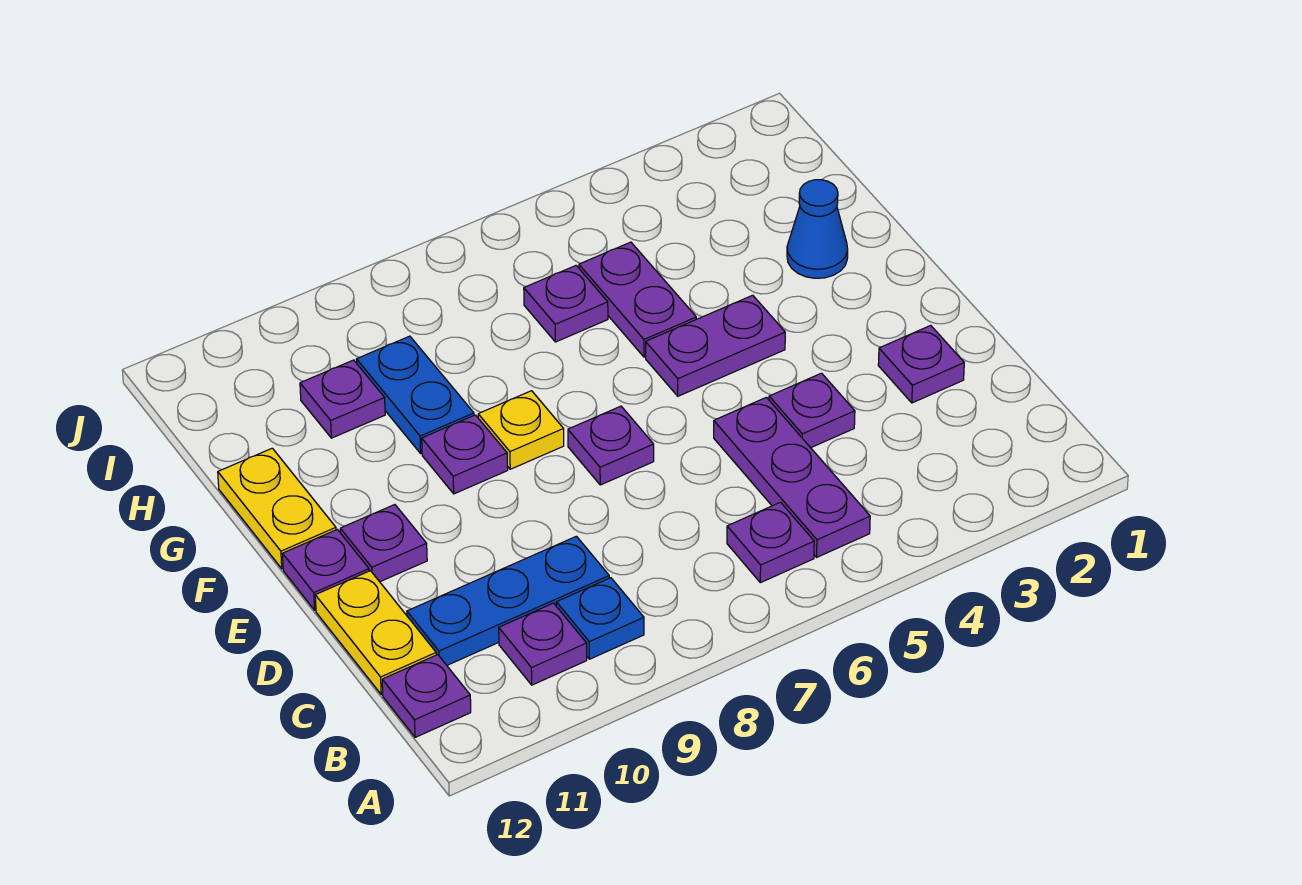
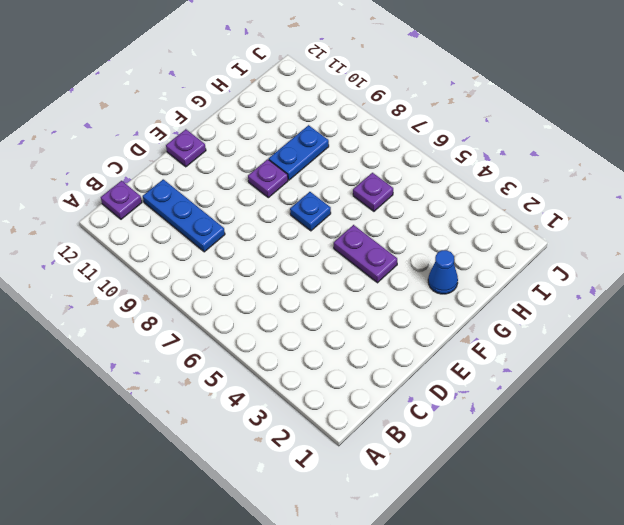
blue 1x1 plate [290,192,331,231] -> blue 1x1 plate moved to [556,578,644,659]
none -> purple 1x3 plate [714,397,870,557]
none -> purple 1x1 plate [727,502,814,583]
none -> purple 1x1 plate [499,603,587,685]

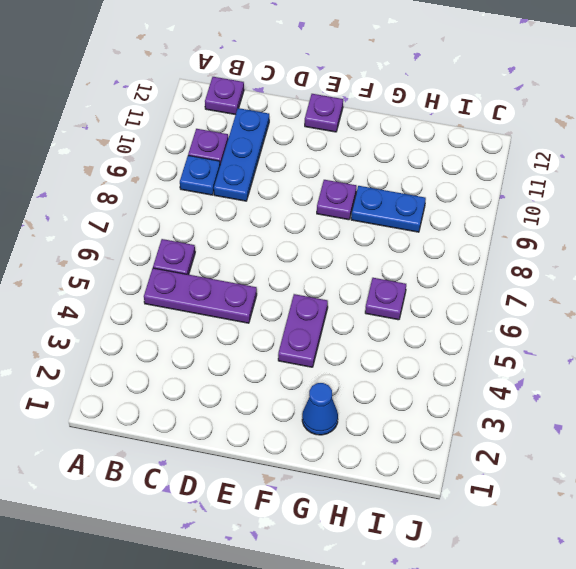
none -> yellow 1x2 plate [315,571,436,695]
none -> purple 1x1 plate [878,325,964,403]
none -> purple 1x1 plate [769,373,855,448]

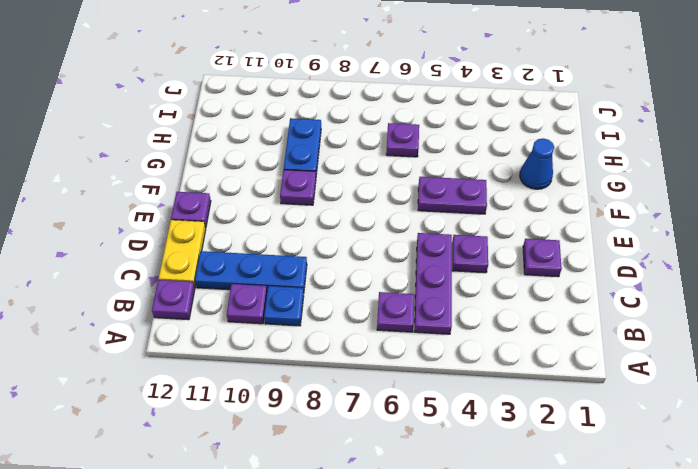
none -> purple 1x1 plate [568,406,654,485]
none -> purple 1x1 plate [340,505,427,582]
none -> yellow 1x1 plate [478,391,564,469]

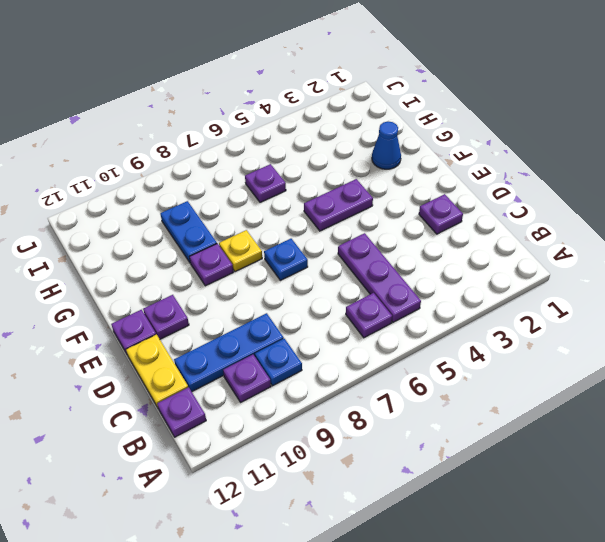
blue 1x1 plate [264,239,308,280] -> purple 1x1 plate [568,406,654,485]
none -> purple 1x1 plate [769,373,855,448]
none -> yellow 1x2 plate [218,448,336,569]
none -> purple 1x2 plate [579,242,696,357]

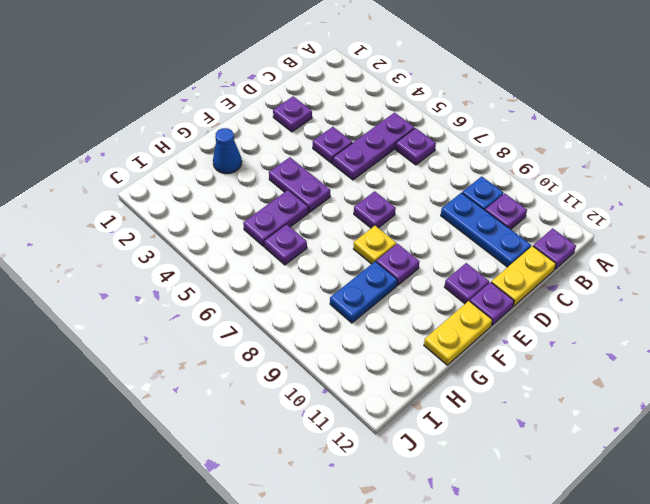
none -> purple 1x1 plate [300,360,385,438]

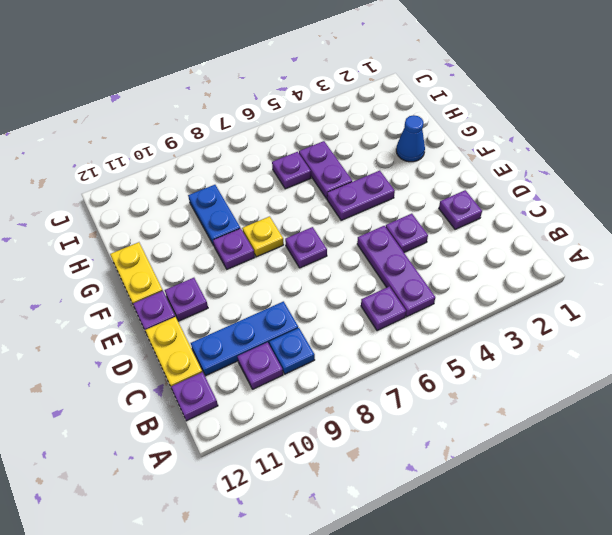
none -> purple 1x1 plate [300,360,385,438]

